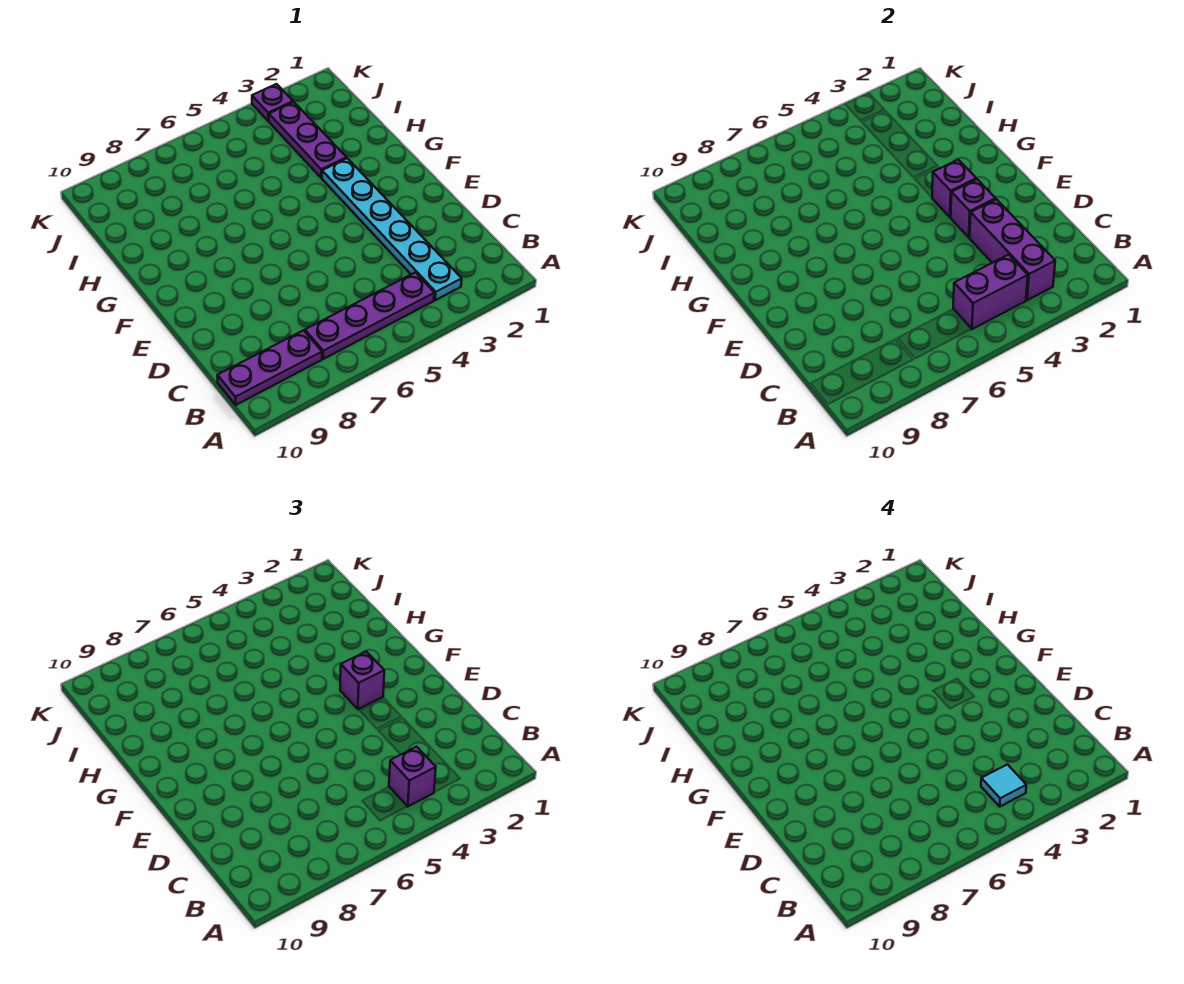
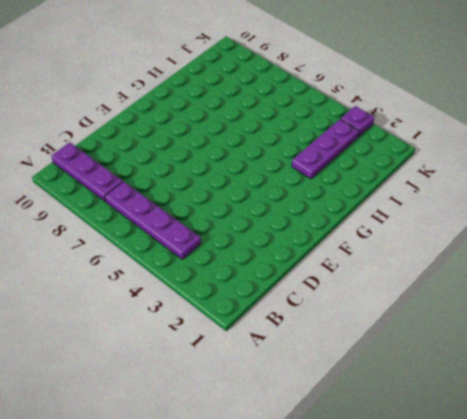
none -> cyan 1x6 plate [322,158,462,300]
none -> purple 1x3 brick [969,199,1055,300]
none -> purple 1x2 brick [953,255,1028,329]

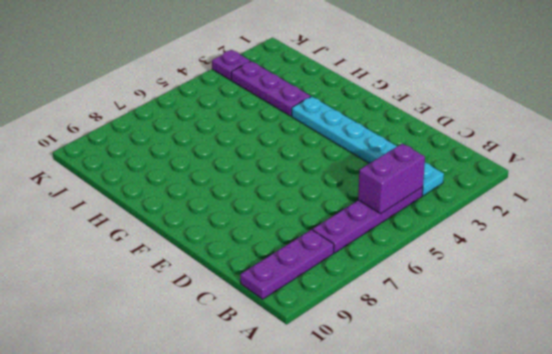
none -> purple 1x3 brick [969,199,1055,300]
none -> purple 1x1 brick [950,179,996,237]
none -> purple 1x1 brick [932,160,976,217]

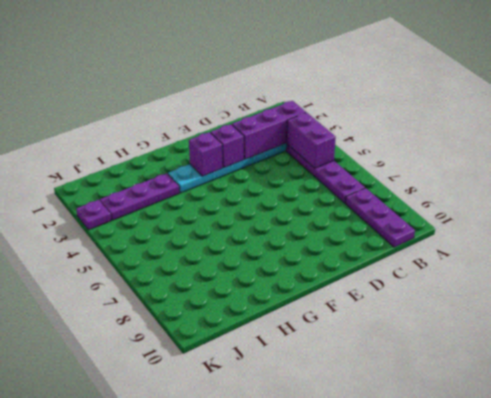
none -> purple 1x1 brick [389,747,436,806]
none -> purple 1x1 brick [340,652,384,709]
none -> cyan 1x1 tile [981,764,1026,806]

